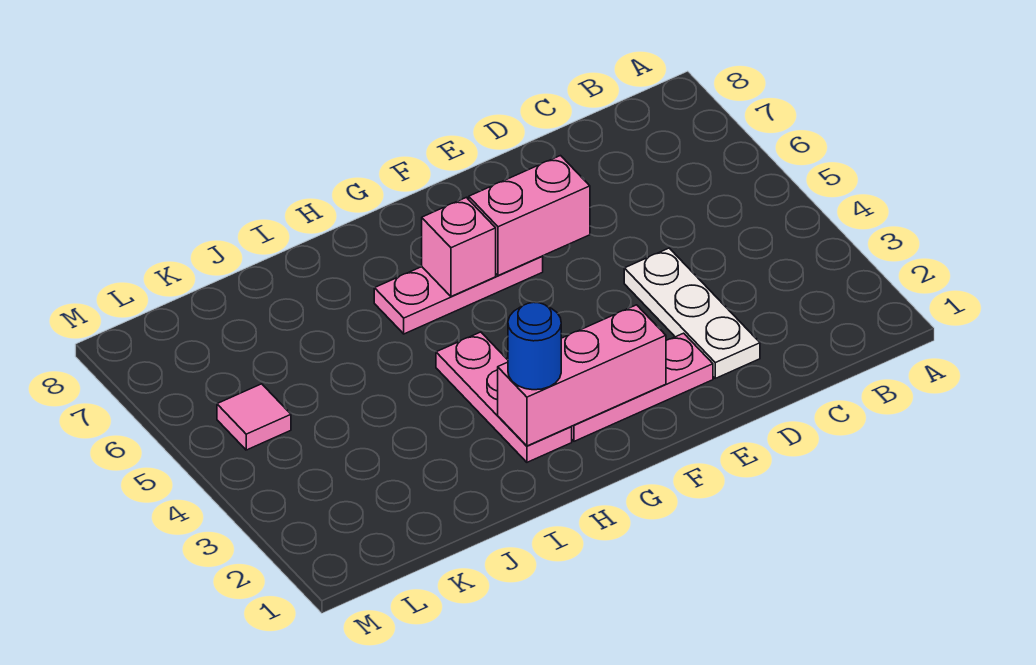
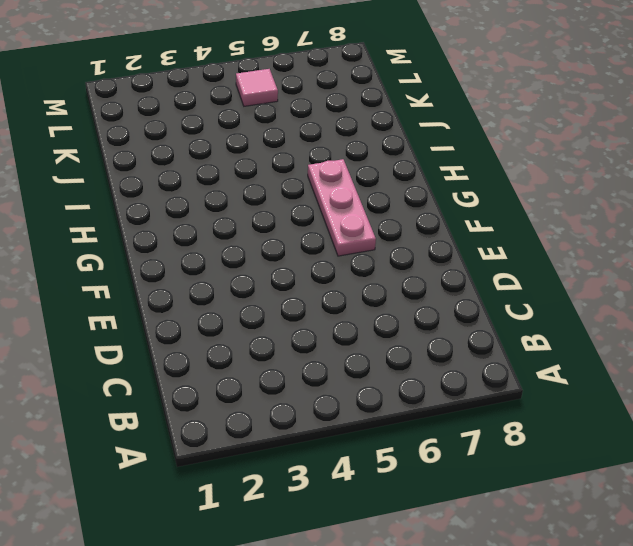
none -> white 1x3 plate [624,248,760,378]
none -> pink 1x3 plate [572,333,713,441]

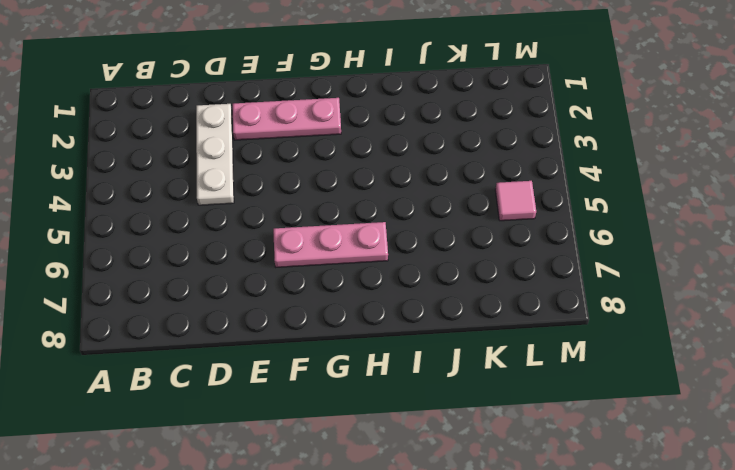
none -> pink 1x3 plate [436,332,572,462]
none -> pink 1x2 brick [469,156,590,276]

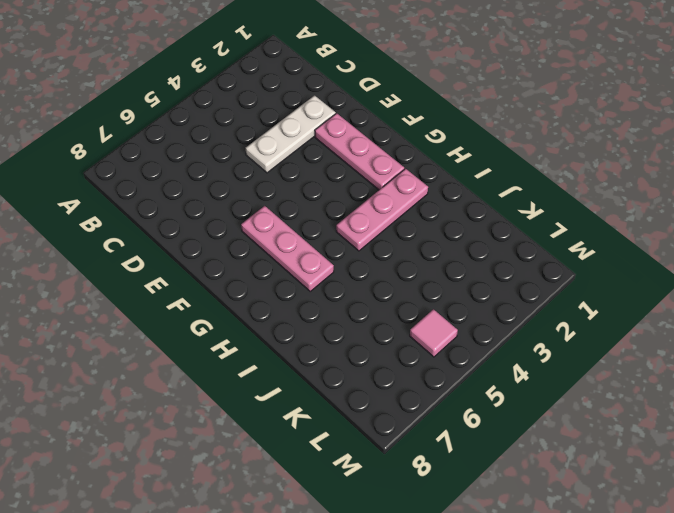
none -> pink 1x2 brick [469,156,590,276]
none -> pink 1x3 brick [498,305,666,446]

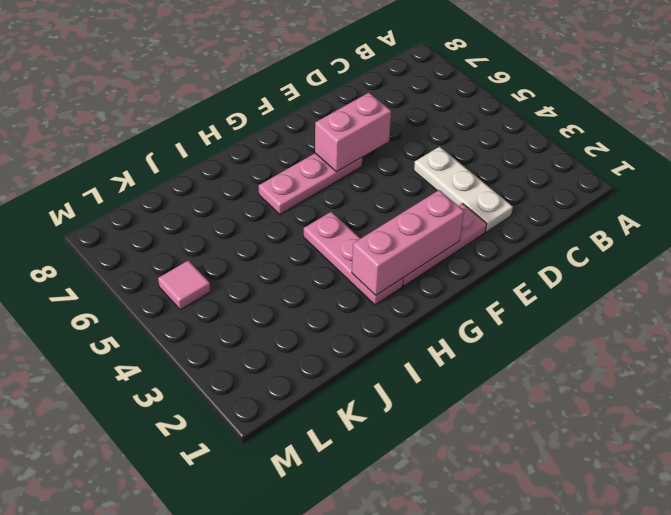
none -> pink 1x1 brick [422,197,496,297]
none -> blue 1x1 round brick [508,302,561,390]

